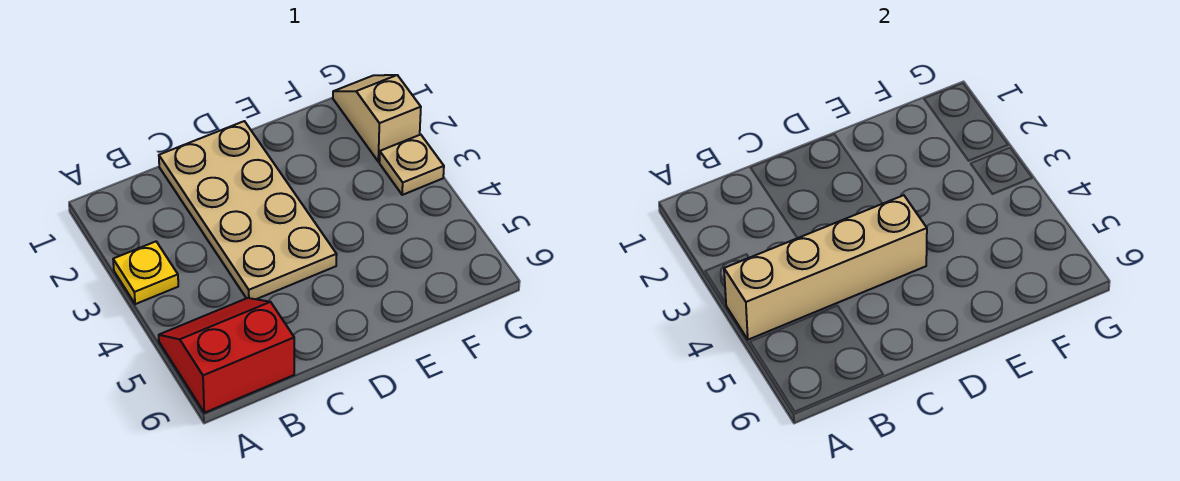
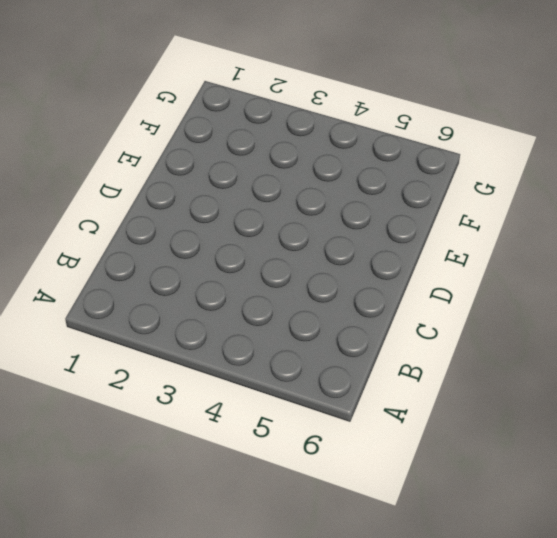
none -> yellow 1x1 plate [113,242,178,304]
none -> red 2x2 slope [159,298,294,413]

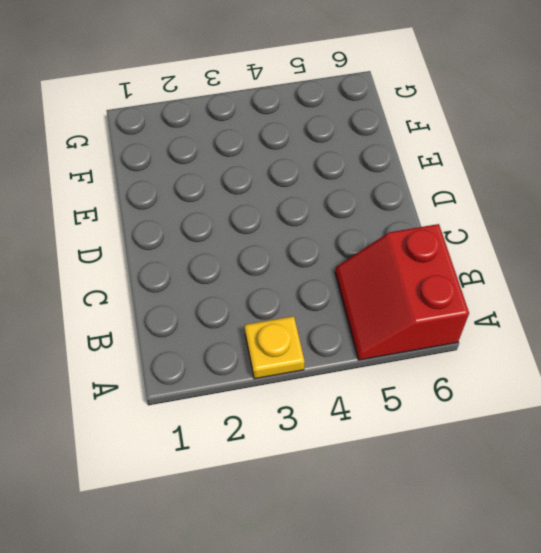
none -> tan 2x4 plate [159,121,337,299]
none -> tan 1x2 slope [333,75,421,162]

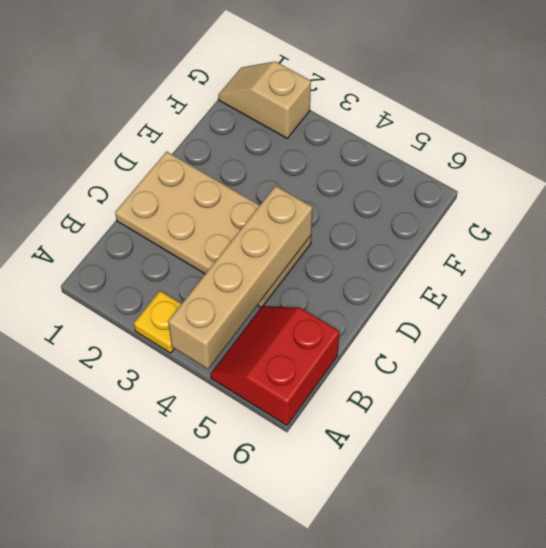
none -> tan 1x1 plate [379,135,444,195]

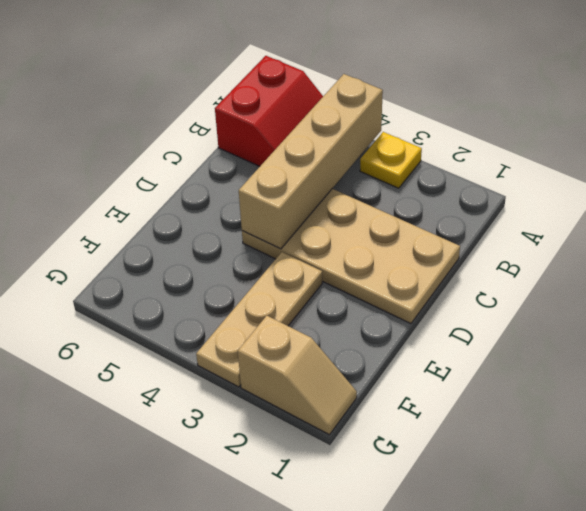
tan 1x3 plate [196,252,322,387] -> tan 1x1 plate [379,135,444,195]

